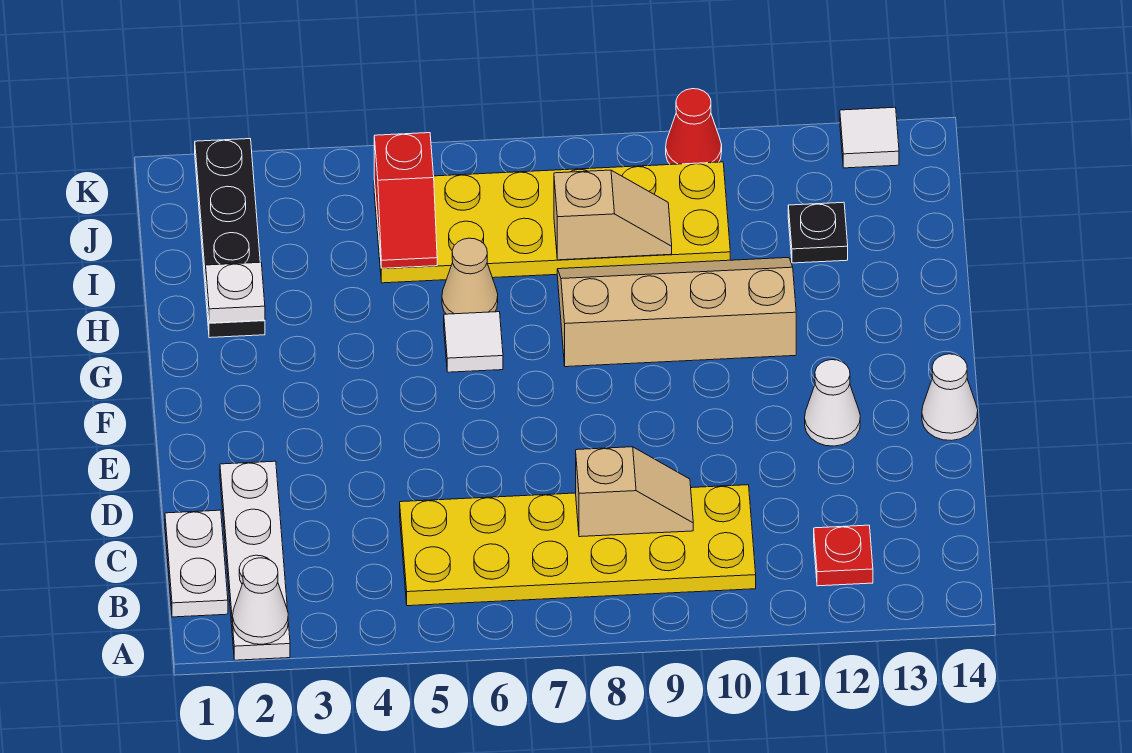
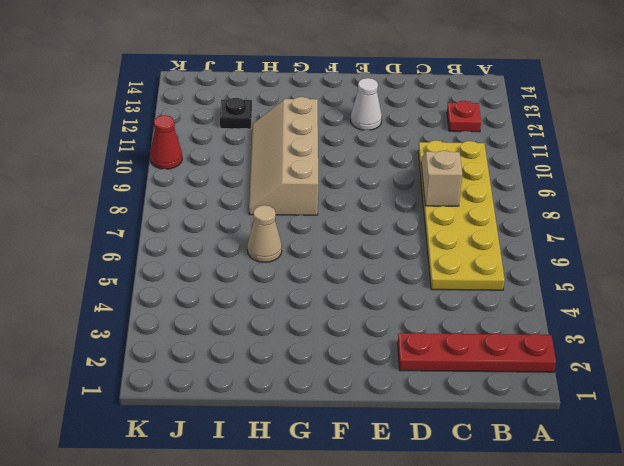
red 1x4 plate [398,333,556,372] -> white 1x4 plate [220,461,290,660]
none -> white 1x2 plate [165,510,228,617]
none -> white 1x1 cone [922,354,978,441]
none -> white 1x1 tile [444,312,503,372]

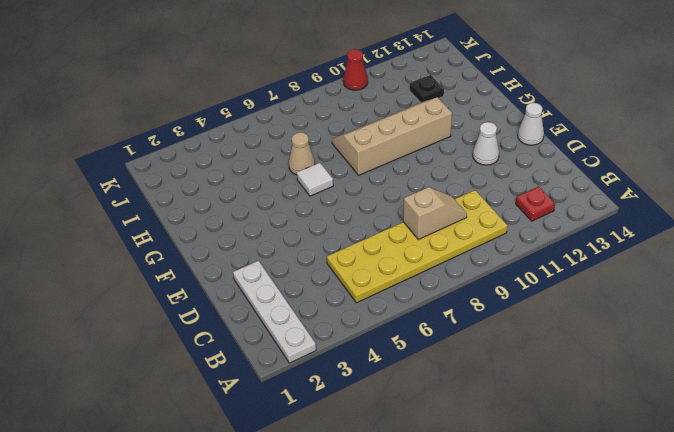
none -> white 1x2 plate [165,510,228,617]
none -> black 1x4 plate [195,139,265,338]
none -> yellow 2x6 plate [374,162,730,283]

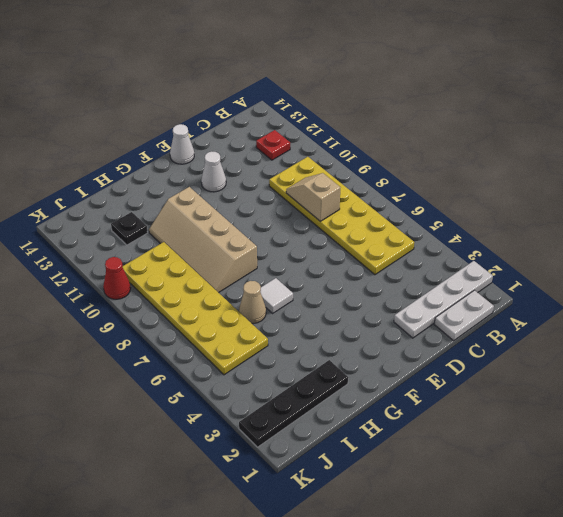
none -> white 1x1 tile [840,107,899,168]
none -> white 1x1 cone [233,558,288,644]
none -> white 1x1 plate [206,262,265,323]

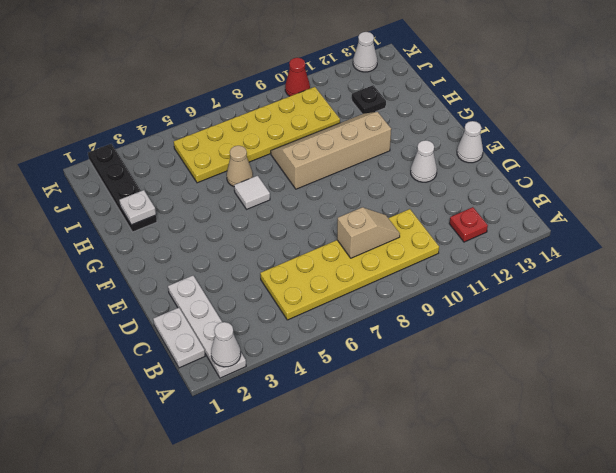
white 1x1 cone [353,32,377,72] -> white 1x1 tile [840,107,899,168]
none -> red 1x2 slope [374,133,437,268]
none -> tan 1x2 slope [554,170,672,260]

